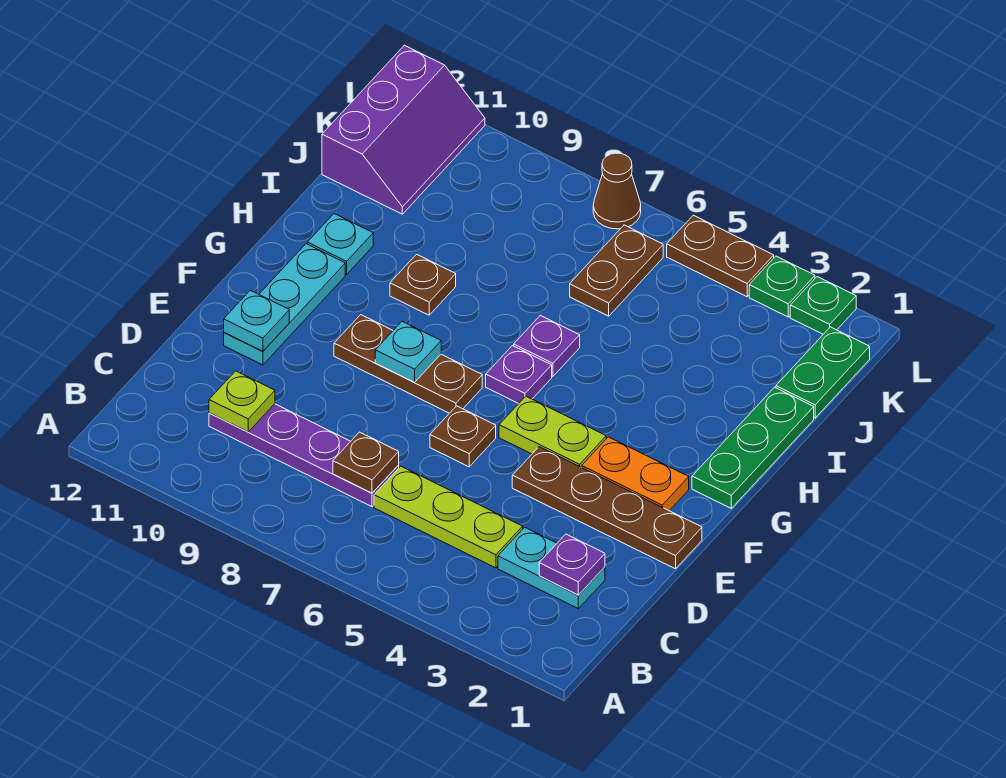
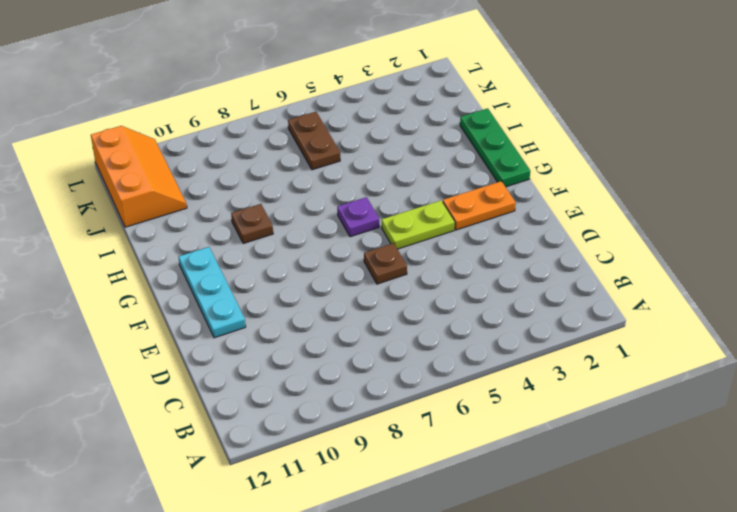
orange 2x3 slope [91,126,187,227] -> purple 2x3 slope [322,45,485,214]
none -> cyan 1x2 plate [498,527,605,609]
none -> lime 1x3 plate [374,466,523,568]
none -> purple 1x4 plate [209,404,399,507]

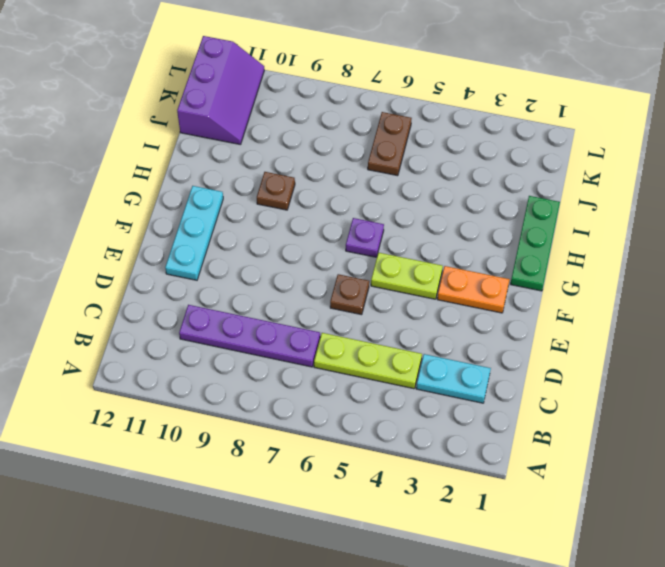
none -> brown 1x4 plate [512,447,702,569]
none -> brown 1x3 plate [334,315,482,413]
none -> purple 1x1 plate [514,315,580,376]

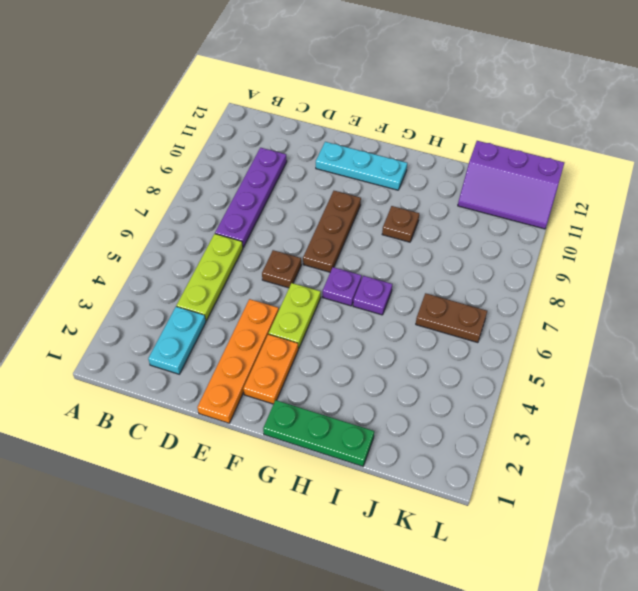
orange 1x4 plate [197,299,279,423] -> brown 1x4 plate [512,447,702,569]
none -> cyan 1x1 plate [307,214,373,274]
none -> green 1x2 plate [776,327,870,418]
none -> green 1x1 plate [790,277,856,334]

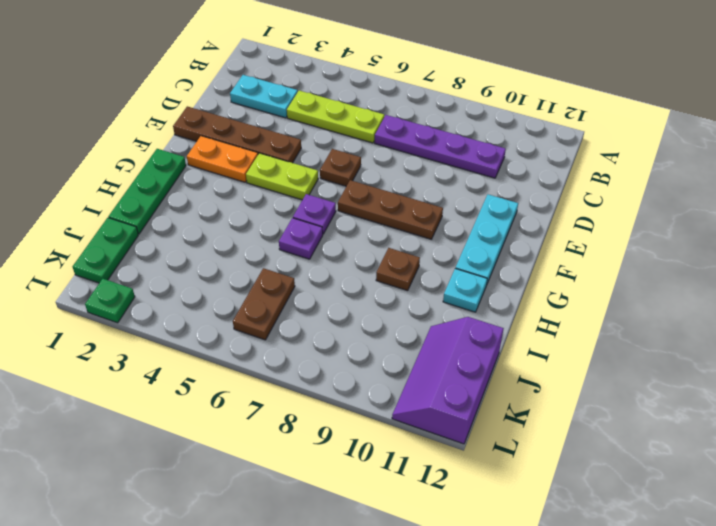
none -> green 1x1 plate [749,256,815,317]
none -> brown 1x2 plate [667,215,774,297]
none -> brown 1x1 cone [593,153,641,229]

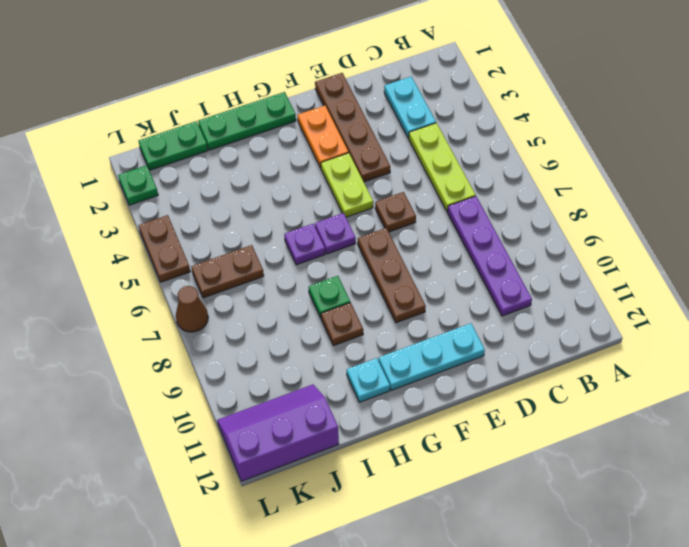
green 1x1 plate [309,276,350,318] -> green 1x1 plate moved to [749,256,815,317]
none -> purple 1x1 plate [539,534,605,595]
none -> brown 1x1 plate [333,432,399,493]
none -> lime 1x1 plate [209,371,275,432]

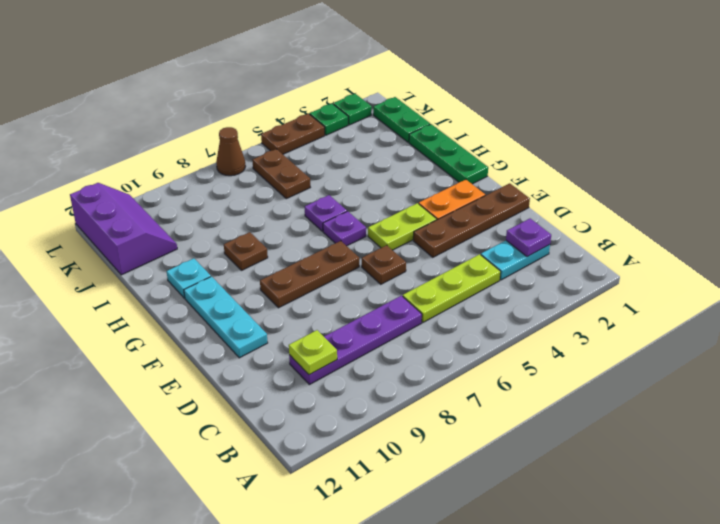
none -> brown 1x1 plate [333,432,399,493]
none -> cyan 1x1 plate [224,290,289,351]
none -> cyan 1x1 plate [375,322,441,382]

